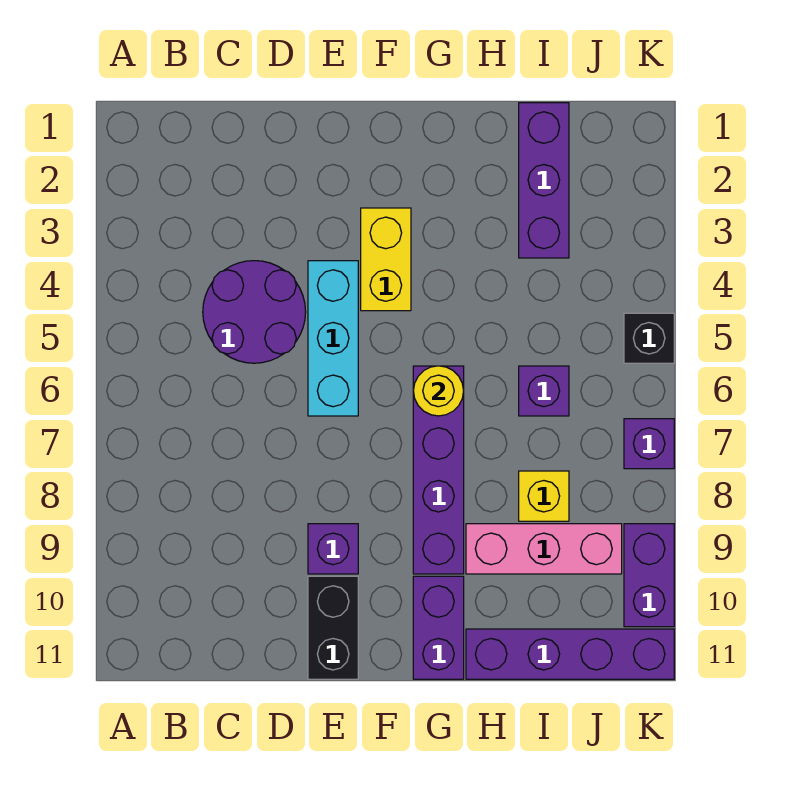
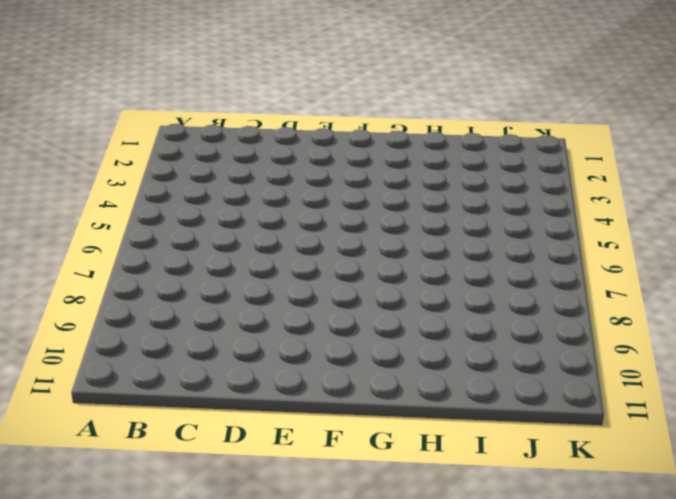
none -> purple 2x2 round brick [203,261,306,363]
none -> cyan 1x3 brick [308,261,358,416]
none -> purple 1x1 brick [308,524,358,574]

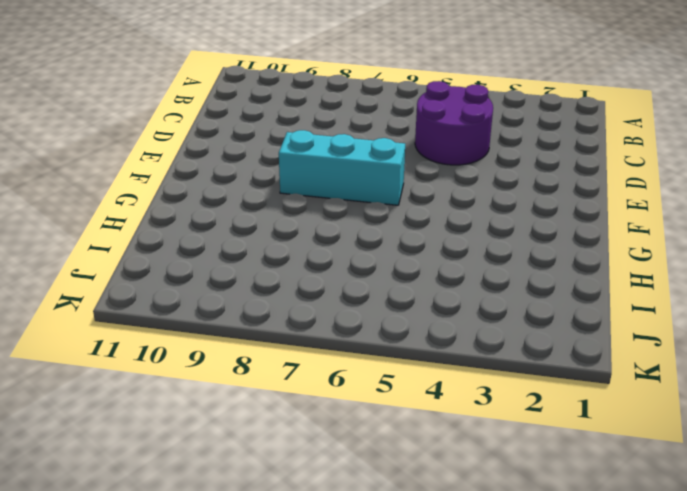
cyan 1x3 brick [279,130,405,205] -> cyan 1x3 brick moved to [308,261,358,416]
none -> purple 1x1 brick [308,524,358,574]
none -> black 1x2 brick [308,576,358,679]
none -> yellow 1x2 brick [361,208,411,311]

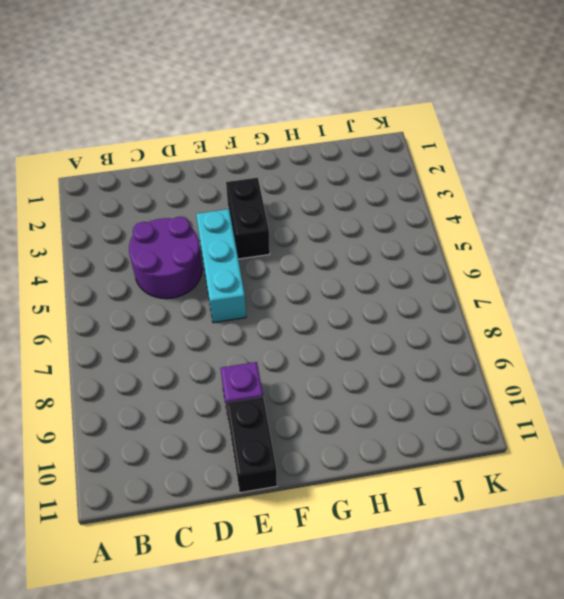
black 1x2 brick [226,178,270,259] -> yellow 1x2 brick [361,208,411,311]
none -> purple 1x4 brick [413,366,464,574]
none -> purple 1x2 brick [413,576,464,679]
none -> pink 1x3 brick [466,524,622,574]

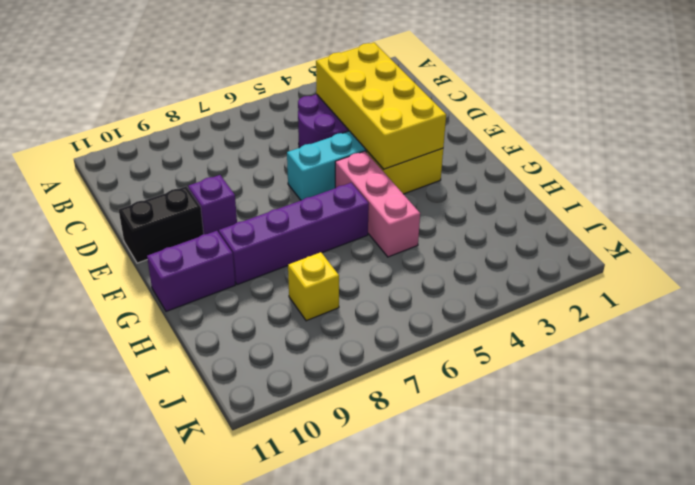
yellow 2x4 brick [316,43,446,169] -> none
pink 1x3 brick [335,151,420,257] -> pink 1x3 brick moved to [466,524,622,574]
none -> purple 1x4 brick [466,629,674,679]
none -> purple 1x3 brick [519,103,569,258]
none -> purple 1x1 brick [519,366,569,416]

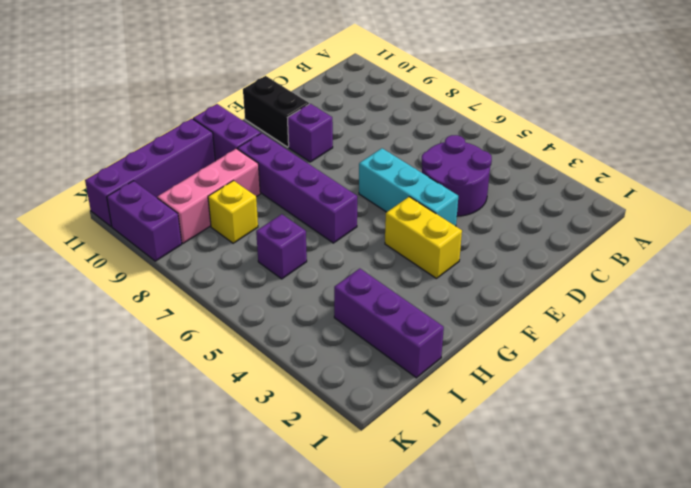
none -> black 1x1 brick [624,313,674,363]
none -> purple 1x1 brick [624,419,674,469]
none -> yellow 1x1 round brick [413,366,464,416]

